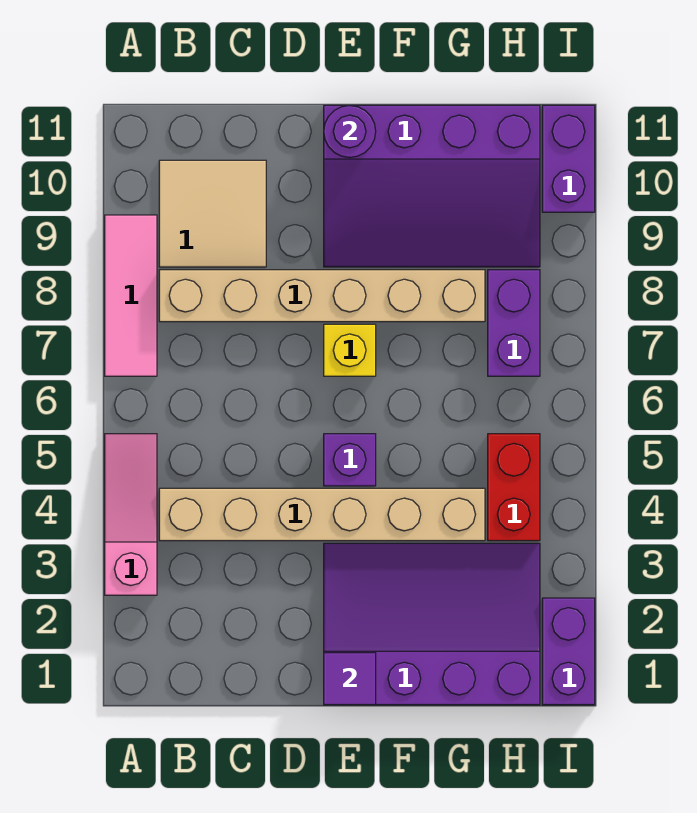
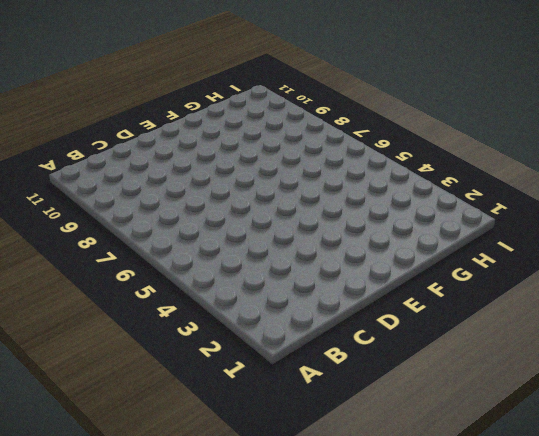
none -> pink 1x3 slope [105,434,157,595]
none -> pink 1x3 tile [105,215,157,376]
none -> tan 1x6 brick [159,488,485,541]

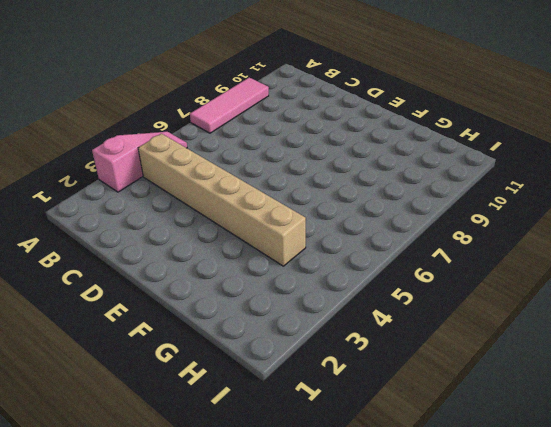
none -> tan 1x6 brick [159,270,485,322]
none -> tan 2x2 tile [159,160,266,267]
none -> purple 3x4 slope [324,543,540,705]

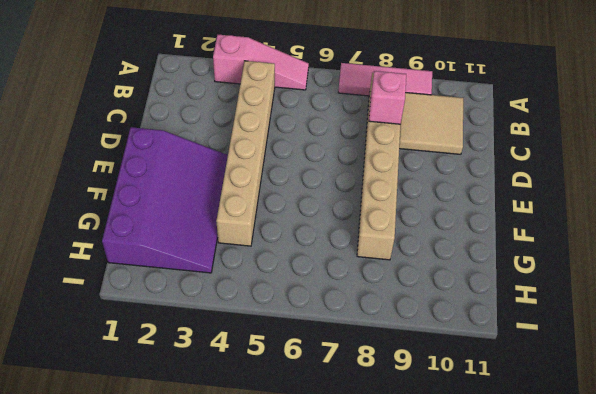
pink 1x1 brick [369,71,406,124] -> none
none -> purple 1x1 brick [324,434,376,486]
none -> yellow 1x1 brick [324,324,376,376]
none -> purple 3x4 slope [324,105,540,267]

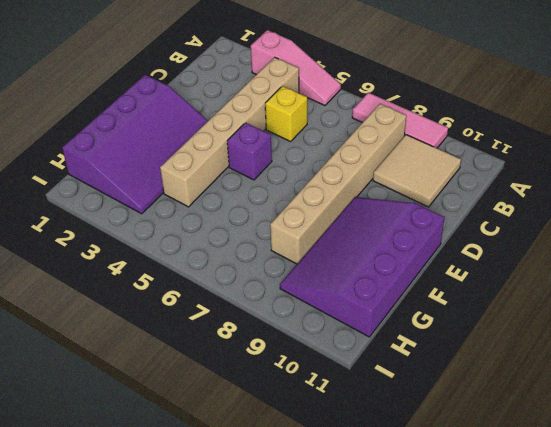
yellow 1x1 brick [265,86,307,142] -> yellow 1x1 brick moved to [324,324,376,376]
none -> red 1x2 brick [488,434,540,541]
none -> purple 1x2 brick [488,270,540,376]
none -> purple 1x2 brick [542,598,595,705]

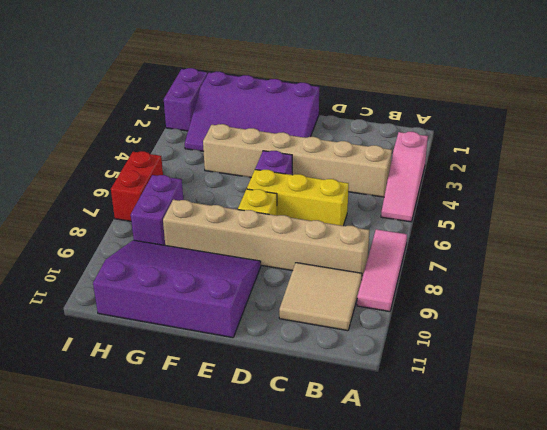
yellow 1x3 brick [247,170,349,226] -> none
red 1x2 brick [111,151,163,221] -> red 1x2 brick moved to [488,434,540,541]
none -> purple 1x2 brick [542,105,595,212]
none -> purple 1x1 tile [324,653,376,705]
none -> purple 1x1 round brick [324,106,376,158]

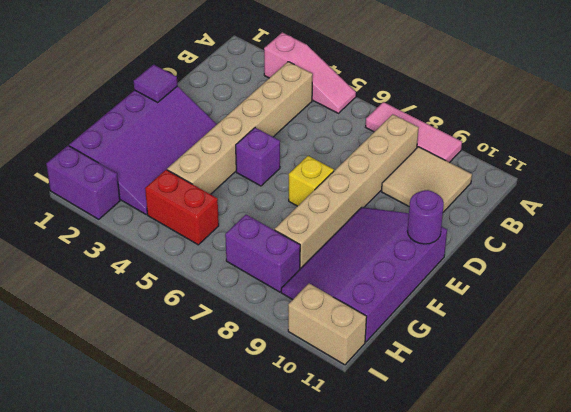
tan 1x2 brick [288,283,367,365] -> purple 1x2 brick [542,105,595,212]

